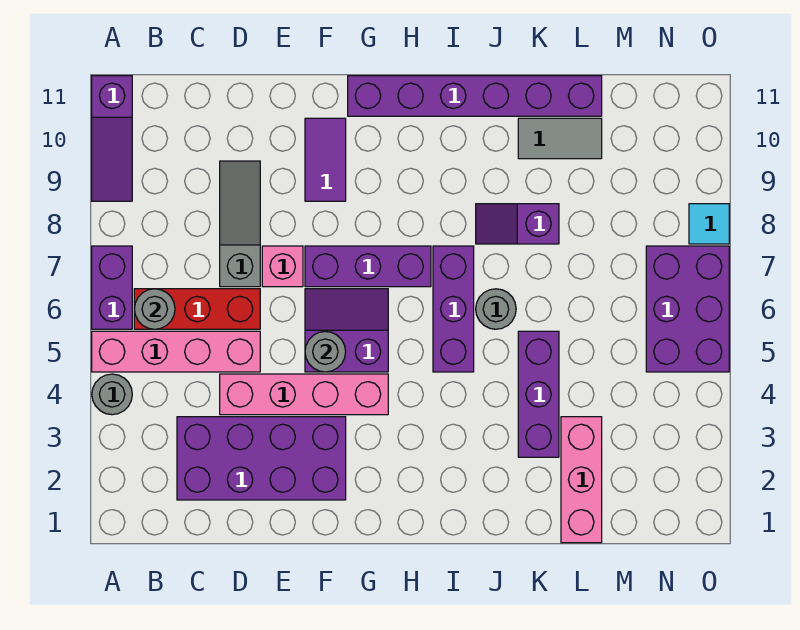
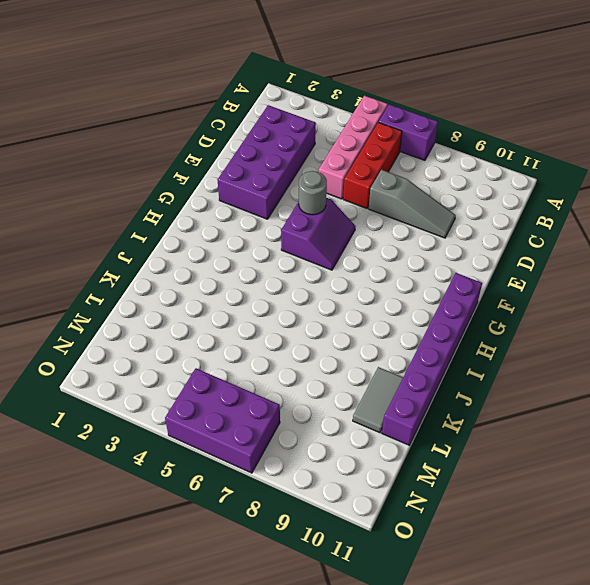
none -> grey 1x1 round brick [92,374,132,415]
none -> purple 1x3 slope [92,76,132,201]
none -> pink 1x4 brick [220,374,388,415]

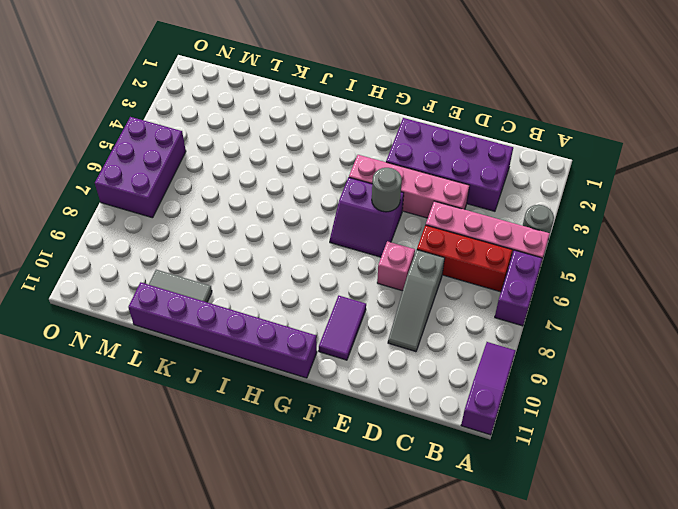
none -> purple 1x3 brick [305,246,431,287]
none -> purple 1x3 brick [433,246,474,372]
none -> grey 1x1 round brick [476,289,516,329]

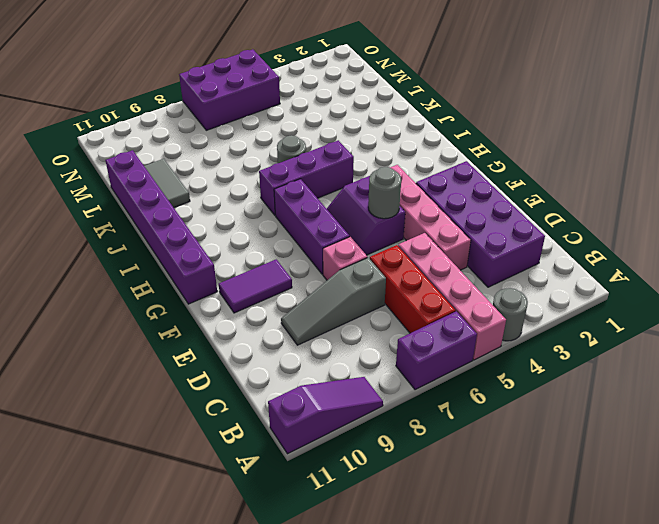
none -> purple 1x2 slope [476,204,559,244]
none -> purple 1x3 brick [518,331,559,457]
none -> pink 1x3 brick [561,417,602,543]

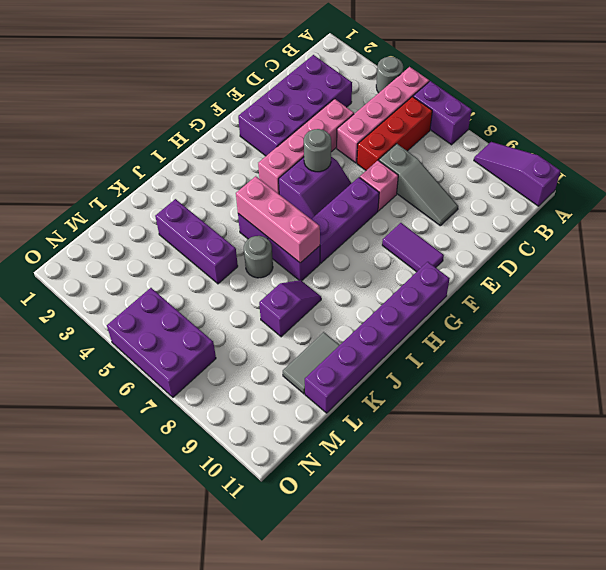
pink 1x3 brick [236,176,320,263] -> pink 1x3 brick moved to [561,417,602,543]
none -> cyan 1x1 tile [689,204,729,244]
none -> grey 1x1 round brick [134,289,175,329]

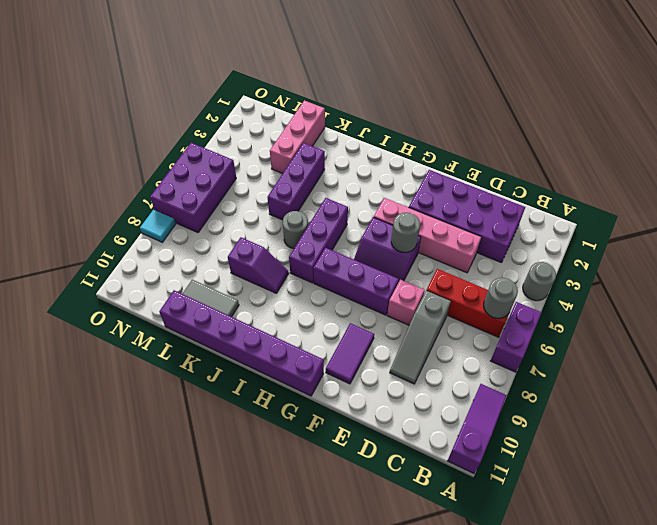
none -> pink 1x4 brick [92,331,260,372]

